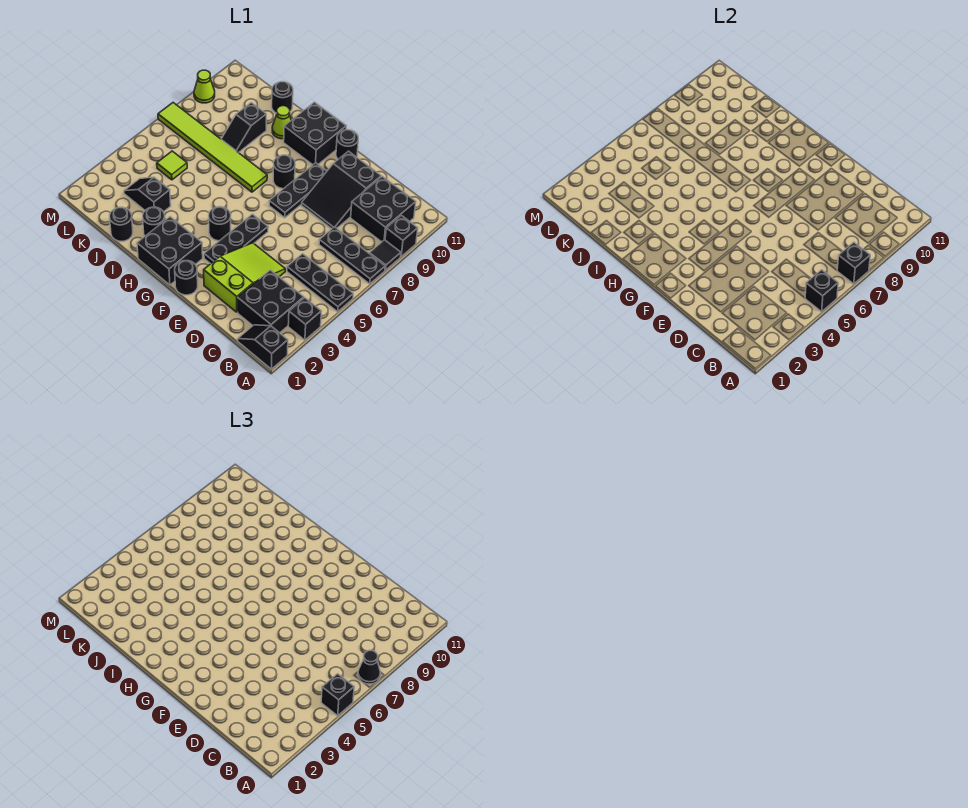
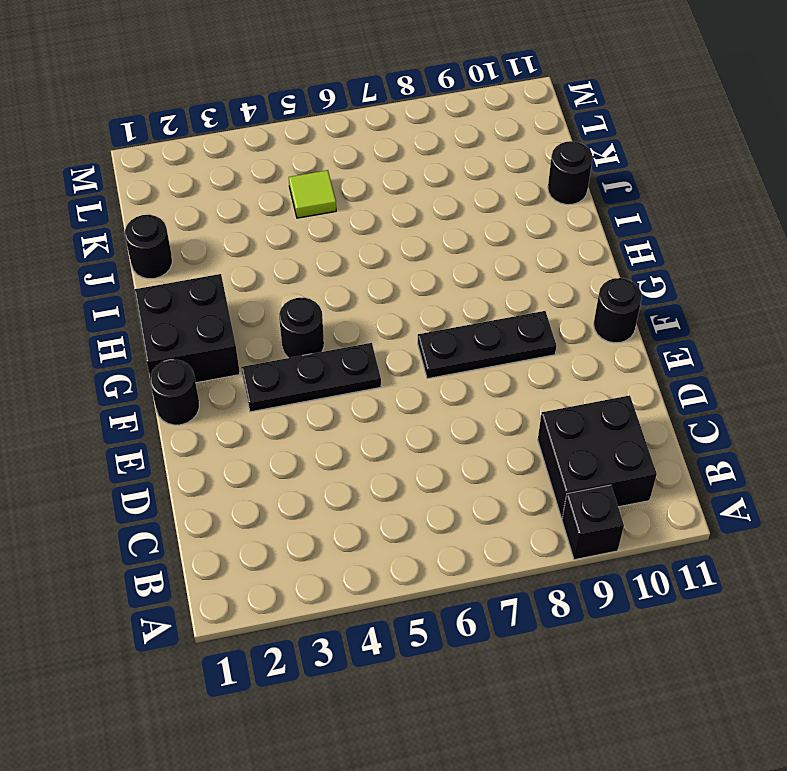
none -> black 1x2 slope [238,325,288,369]
none -> black 1x1 brick [288,298,322,340]
none -> black 1x3 plate [287,254,353,312]
none -> black 1x3 plate [319,227,385,284]

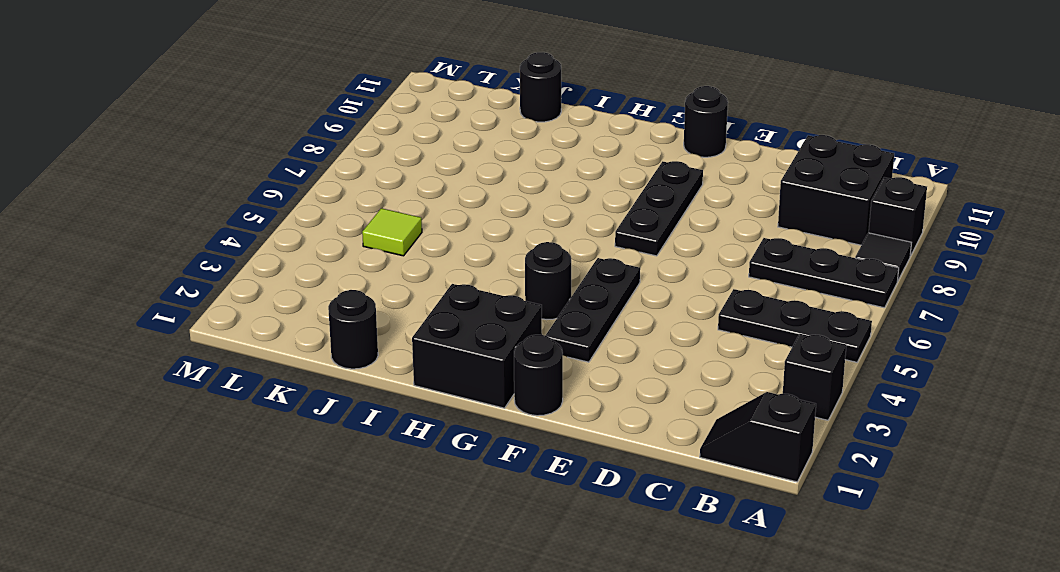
none -> black 2x2 brick [237,270,304,333]
none -> lime 2x3 slope [204,243,285,312]
none -> black 2x3 slope [301,151,381,229]
none -> black 1x1 round brick [273,155,295,189]

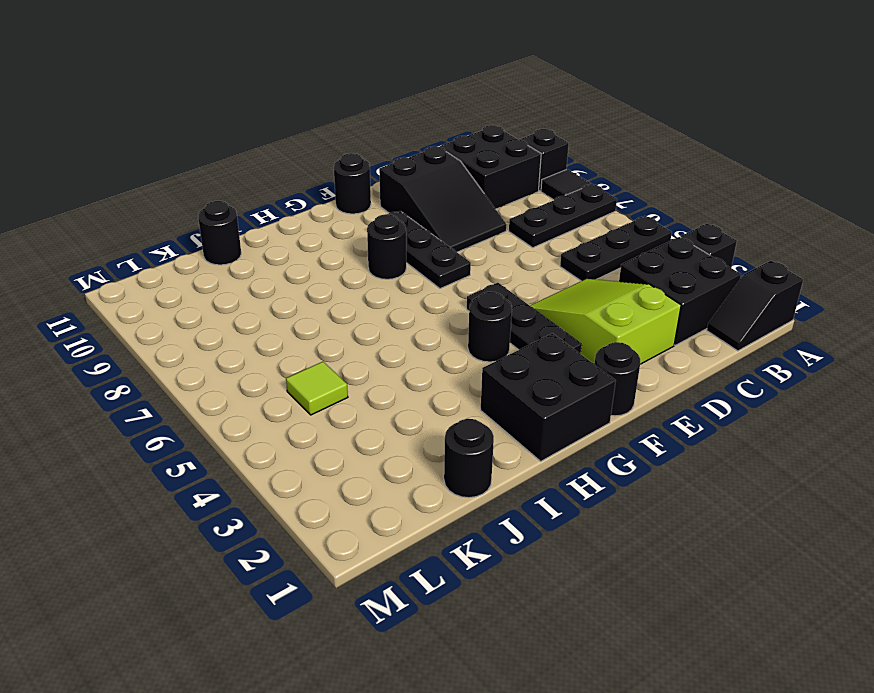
none -> black 2x2 brick [284,102,346,165]
none -> lime 1x6 tile [158,103,267,192]
none -> black 1x1 round brick [143,207,165,236]
none -> lime 1x1 cone [272,106,291,139]

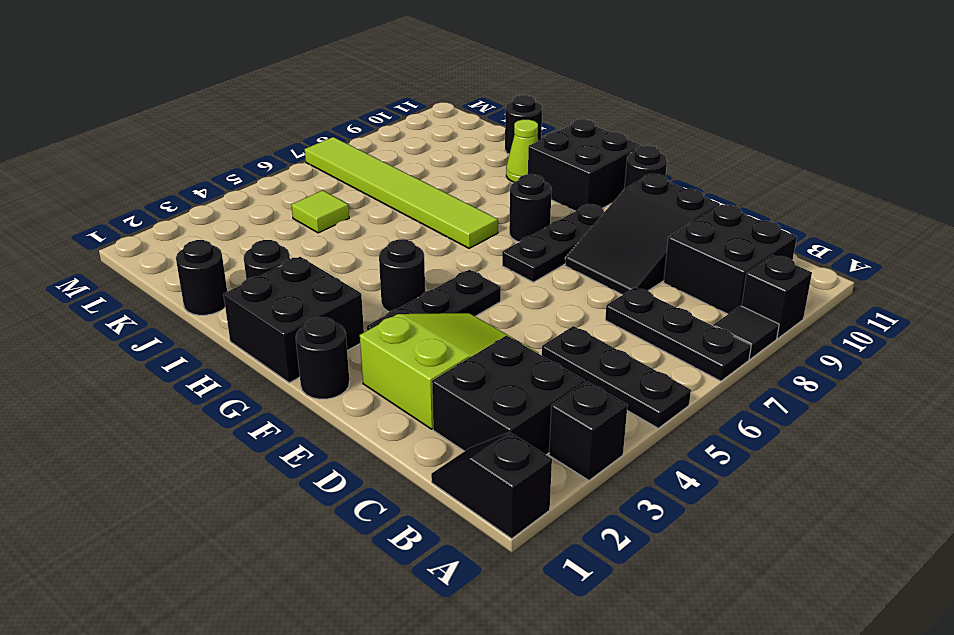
none -> black 1x2 slope [124,177,171,212]
none -> black 1x2 slope [221,103,266,153]
none -> lime 1x1 cone [194,70,215,103]
none -> black 1x1 brick [805,270,838,312]

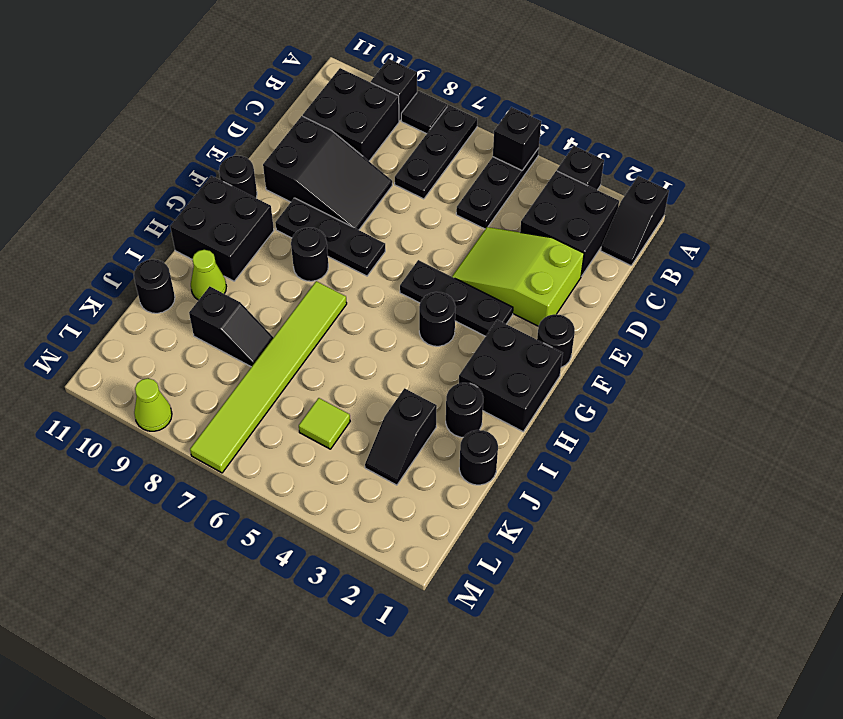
none -> black 1x1 brick [837,242,870,284]
none -> black 1x1 brick [321,674,354,716]
none -> black 1x1 cone [358,650,380,684]

